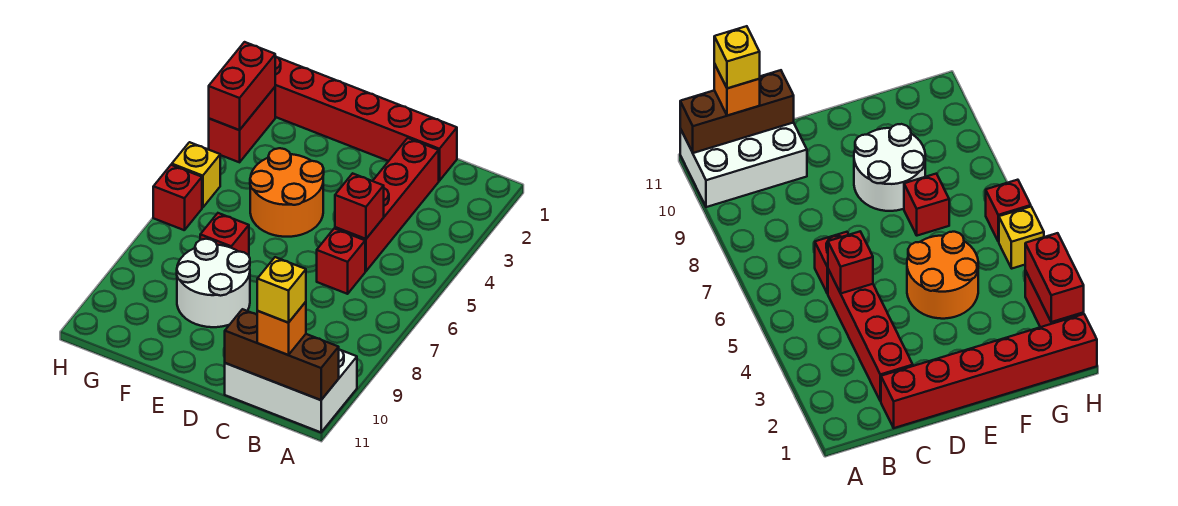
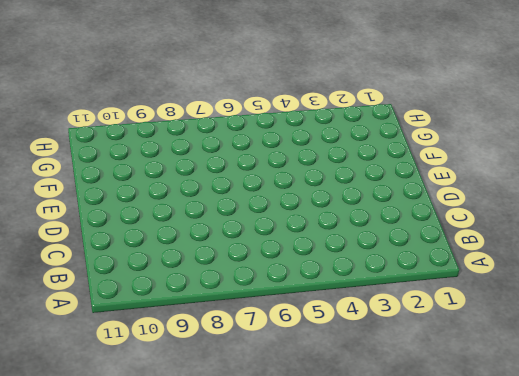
none -> white 2x3 brick [225,349,357,432]
none -> red 1x6 brick [275,56,457,181]
none -> red 1x4 brick [335,138,439,271]

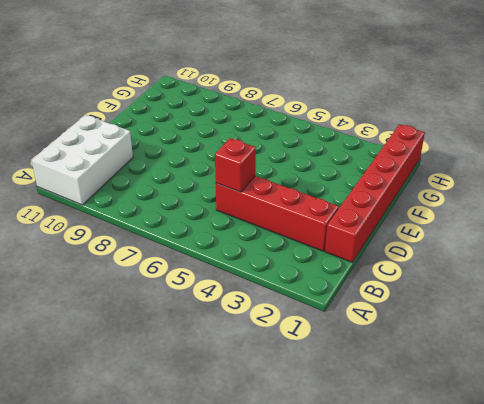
none -> red 1x1 brick [317,229,365,294]
none -> orange 2x2 round brick [250,148,324,237]
none -> white 2x2 round brick [177,239,250,327]

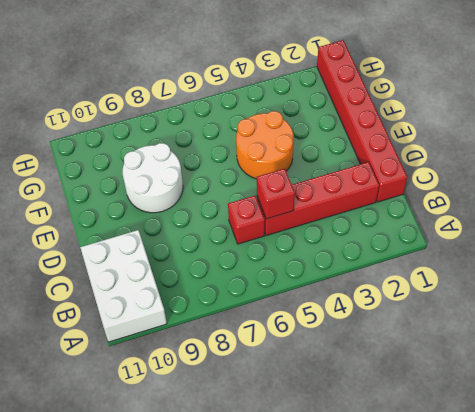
none -> red 1x1 brick [200,213,249,255]
none -> red 1x2 brick [209,87,275,162]
none -> yellow 1x1 brick [172,142,220,208]

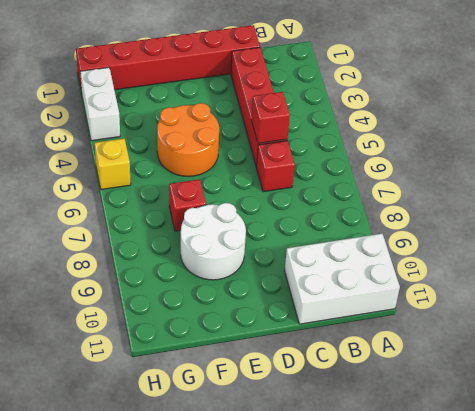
white 1x2 brick [80,67,120,141] -> red 1x2 brick [209,87,275,162]
none -> red 1x1 brick [153,165,202,230]
none -> brown 1x3 brick [225,309,339,400]
none -> red 1x2 brick [209,42,275,130]

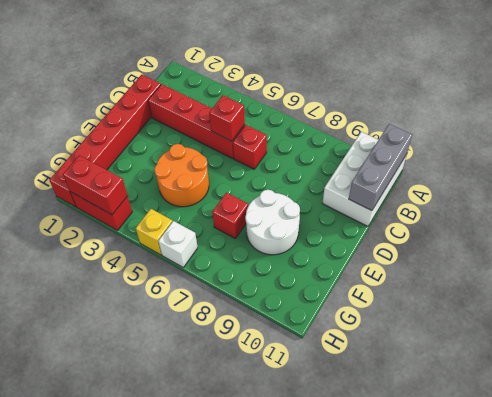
grey 1x3 brick [349,124,412,211] -> brown 1x3 brick [225,309,339,400]
white 1x1 brick [158,221,198,267] -> red 1x1 brick [153,165,202,230]
none -> orange 1x1 brick [257,302,306,355]
none -> yellow 1x1 brick [257,257,306,323]

